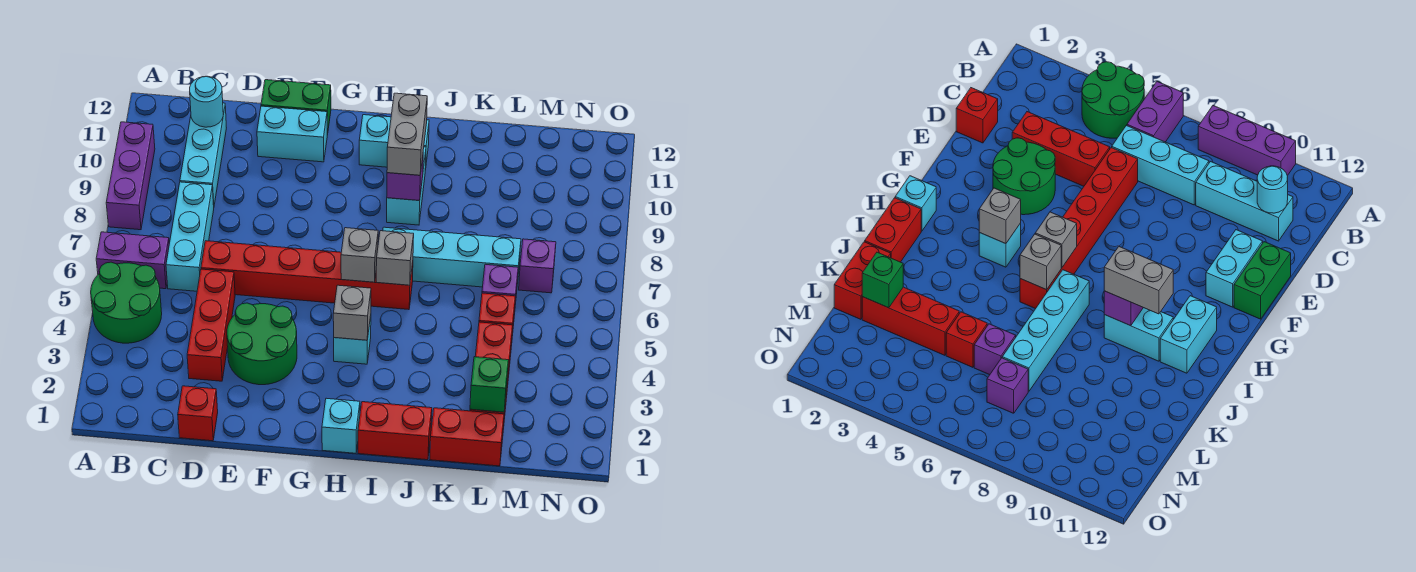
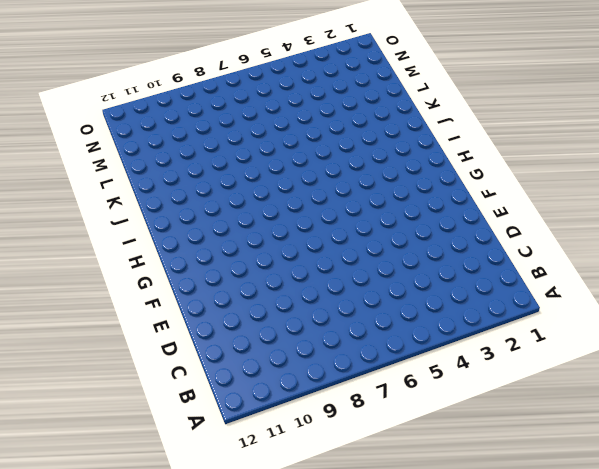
none -> green 2x2 round brick [91,262,162,343]
none -> purple 1x2 brick [96,232,169,289]
none -> purple 1x3 brick [106,122,155,230]

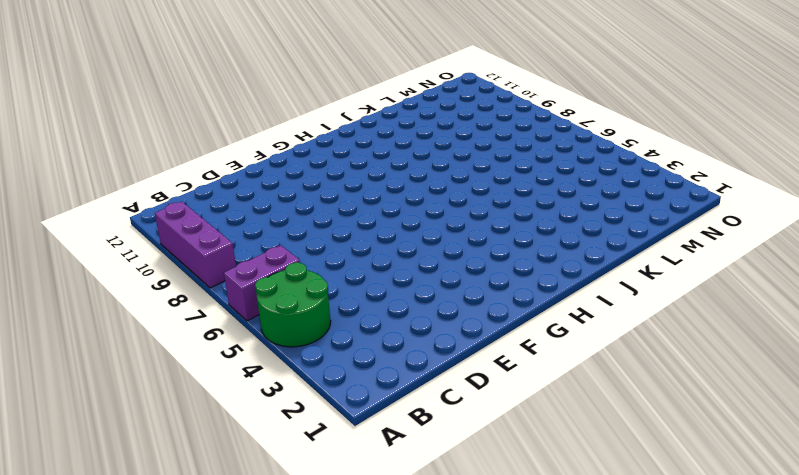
none -> cyan 1x3 brick [166,182,214,291]
none -> cyan 1x3 brick [180,103,226,205]
none -> red 1x1 brick [178,386,218,441]

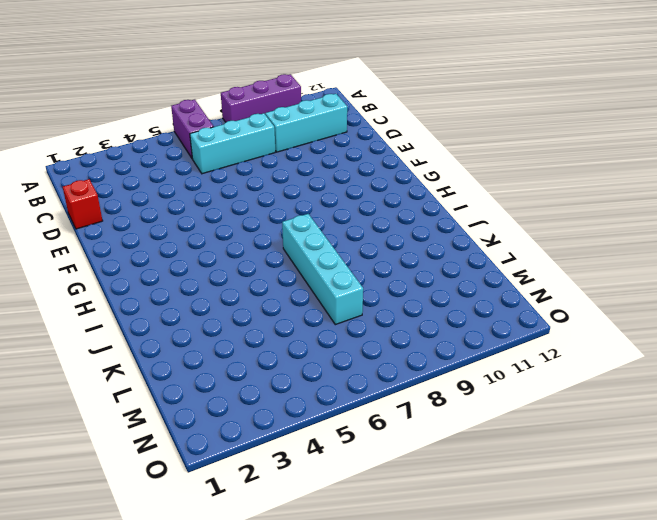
none -> green 2x2 round brick [91,262,162,343]
none -> red 1x3 brick [187,269,235,381]
none -> red 1x6 brick [201,241,413,310]

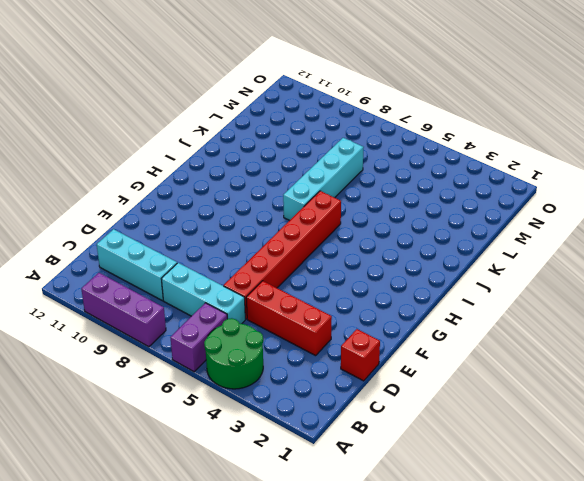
none -> green 2x2 round brick [227,303,297,385]
none -> cyan 1x2 brick [257,106,327,162]
none -> green 1x2 brick [261,80,331,135]

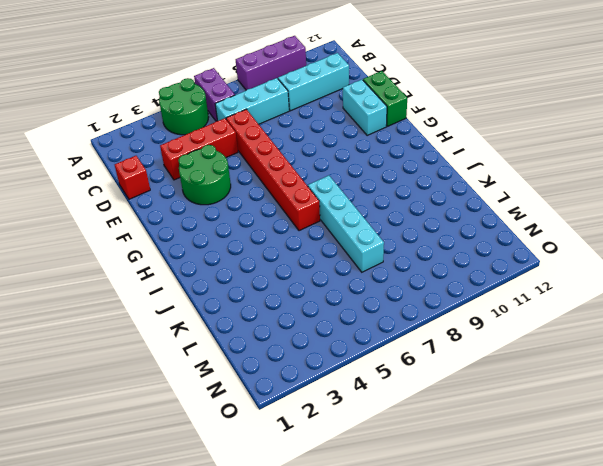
none -> cyan 1x1 brick [322,398,360,453]
none -> cyan 1x1 brick [334,316,371,364]
none -> cyan 1x2 brick [359,115,429,170]

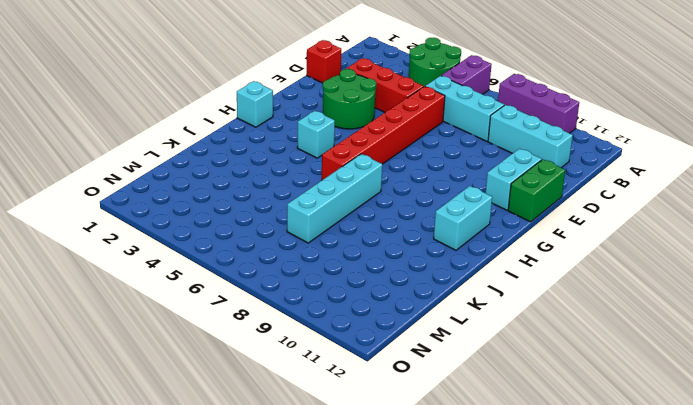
none -> red 1x2 brick [358,402,432,460]
none -> cyan 1x2 brick [387,147,426,225]
none -> red 1x2 brick [430,408,504,466]

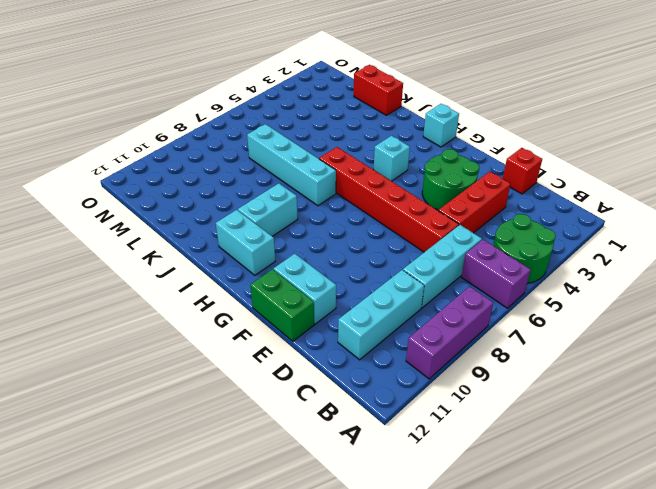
none -> red 1x2 brick [358,402,432,460]
none -> red 1x3 brick [470,322,513,429]
none -> red 1x1 brick [479,293,516,336]

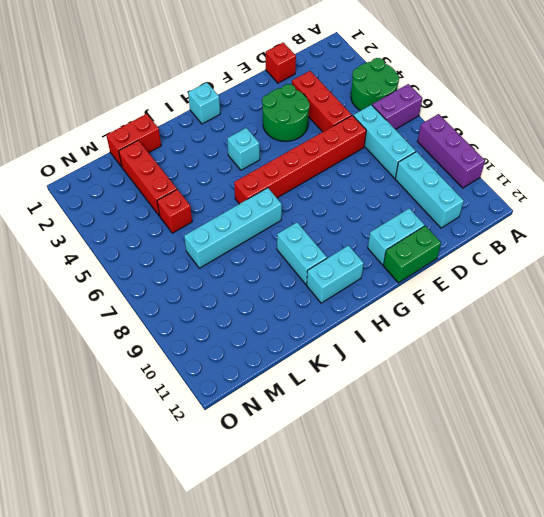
none -> red 1x2 brick [358,402,432,460]
none -> purple 1x1 brick [482,264,518,315]
none -> purple 1x1 brick [519,239,556,293]

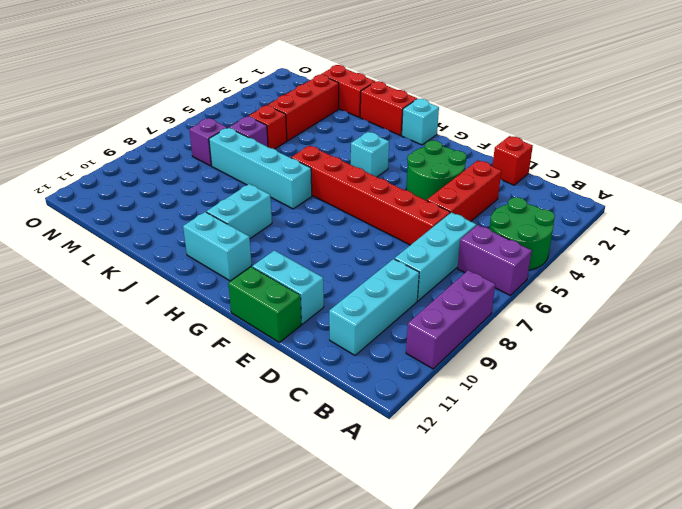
none -> cyan 1x1 round brick [190,76,223,127]
none -> grey 1x1 brick [333,285,371,340]
none -> grey 1x1 brick [341,228,378,282]

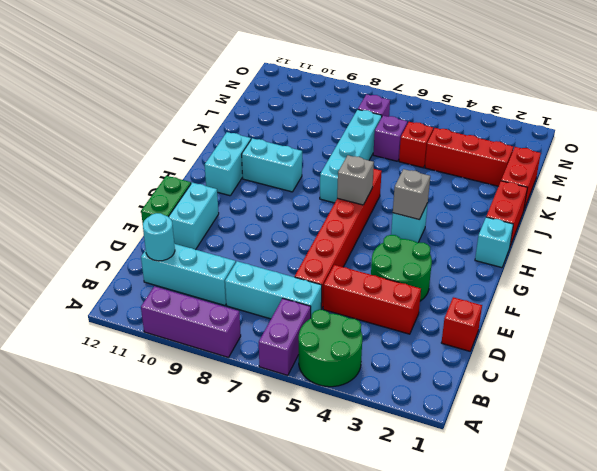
none -> grey 1x1 brick [376,231,414,285]
none -> purple 1x1 brick [387,158,423,201]
none -> green 1x1 brick [470,357,509,412]

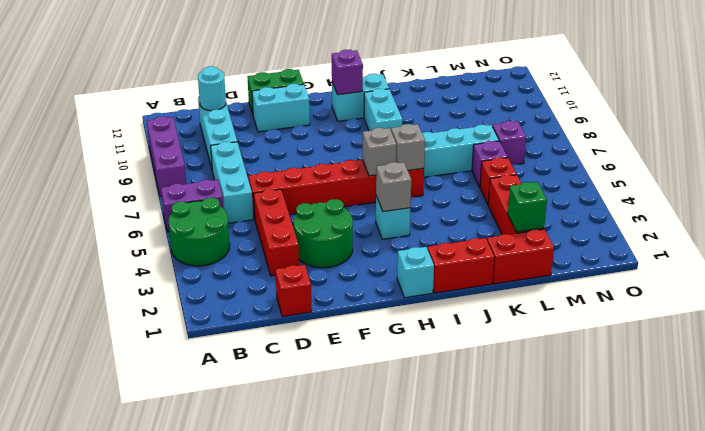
purple 1x1 brick [332,50,363,95] -> purple 1x1 brick moved to [387,158,423,201]
none -> grey 1x2 brick [387,93,427,175]

